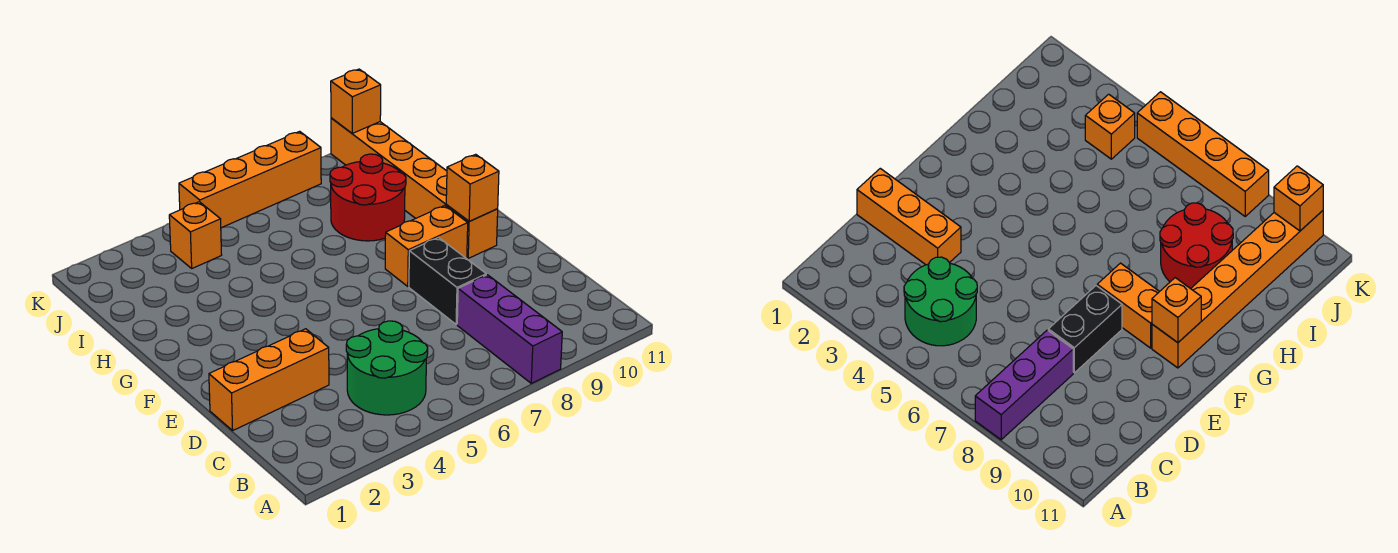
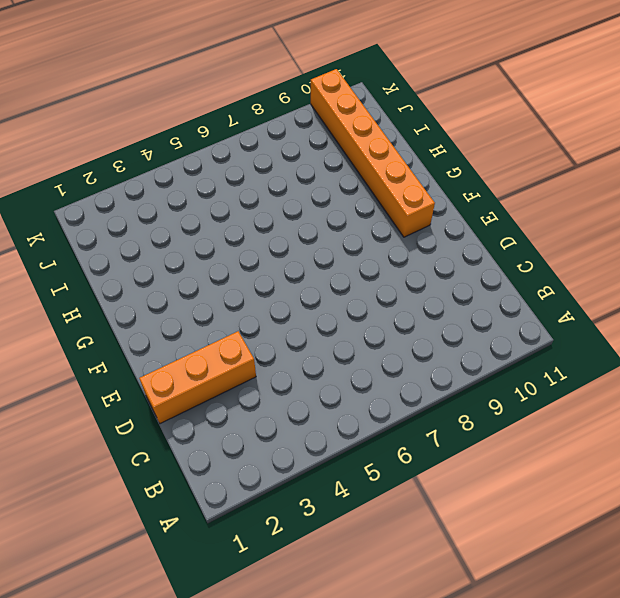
none -> purple 1x3 brick [457,275,562,383]
none -> green 2x2 round brick [346,321,428,415]

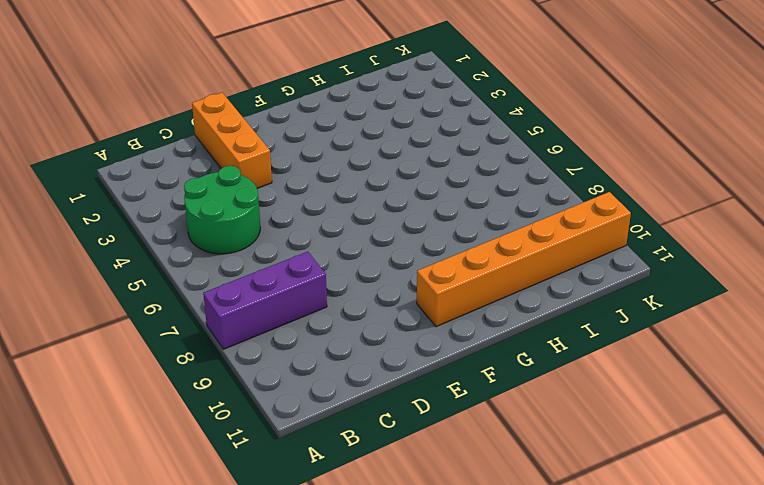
none -> black 1x2 brick [409,238,486,324]
none -> orange 1x2 brick [385,206,468,286]

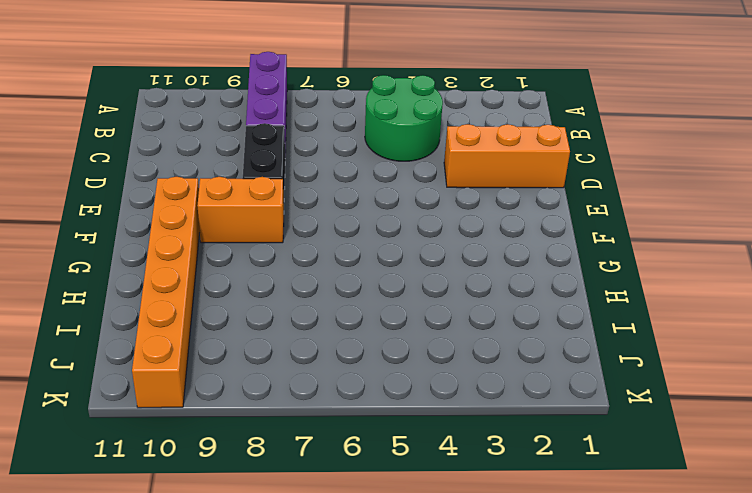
none -> red 2x2 round brick [330,154,406,241]
none -> orange 1x1 brick [169,202,222,268]

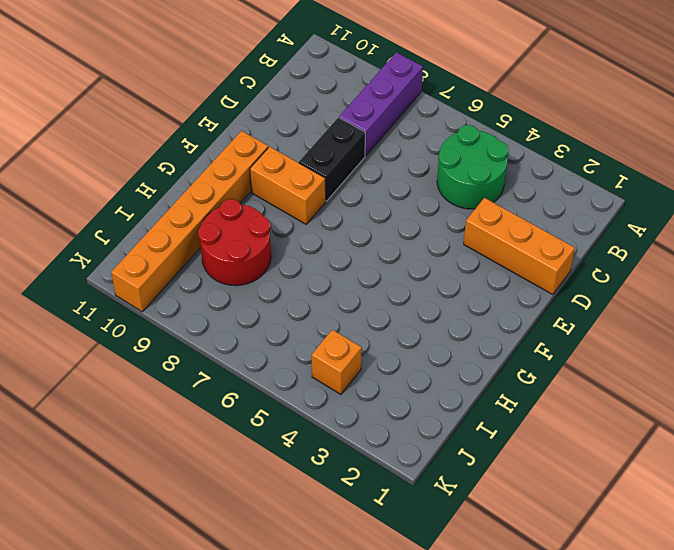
none -> orange 1x4 brick [179,131,321,228]
none -> orange 1x1 brick [446,154,499,221]

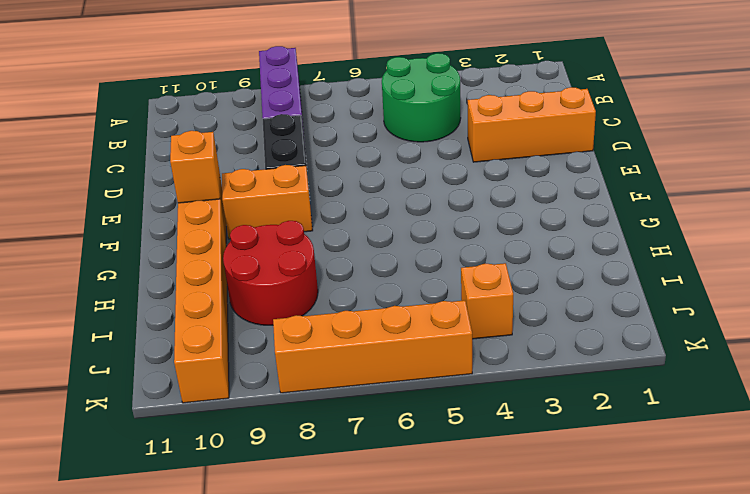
none -> orange 1x1 brick [331,69,381,133]

